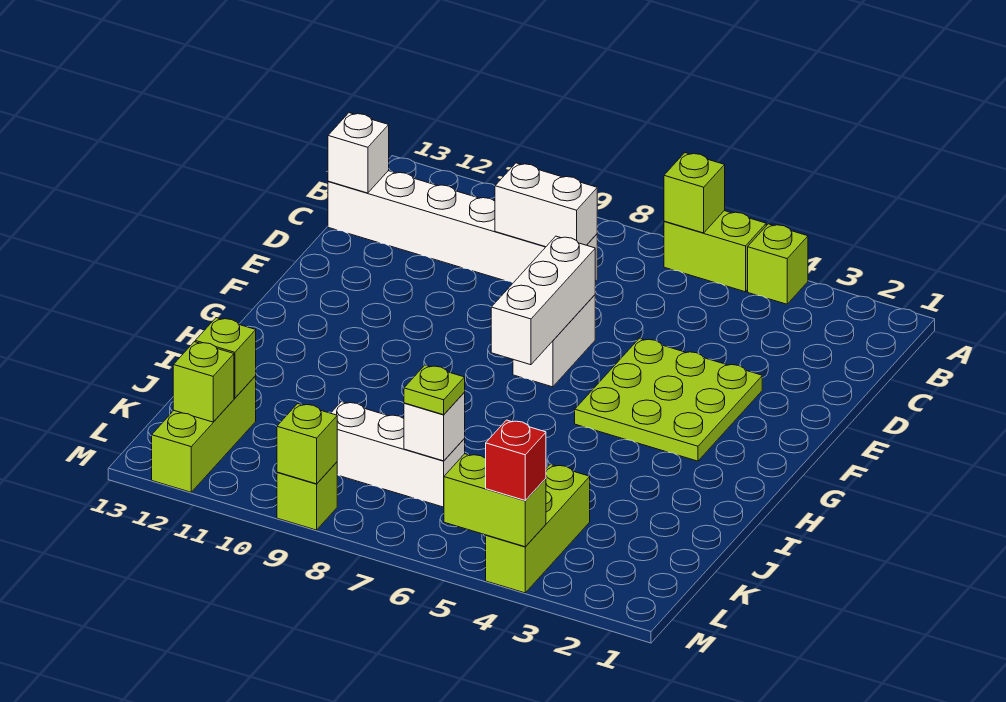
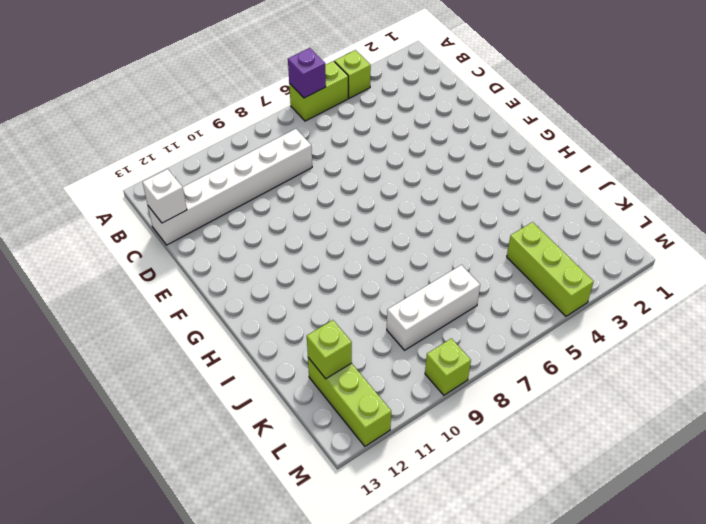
purple 1x1 brick [288,48,326,98] -> lime 1x1 brick [664,153,725,233]
none -> lime 3x3 plate [575,338,762,461]
none -> white 1x2 brick [513,295,595,387]
none -> white 1x2 brick [495,163,597,247]

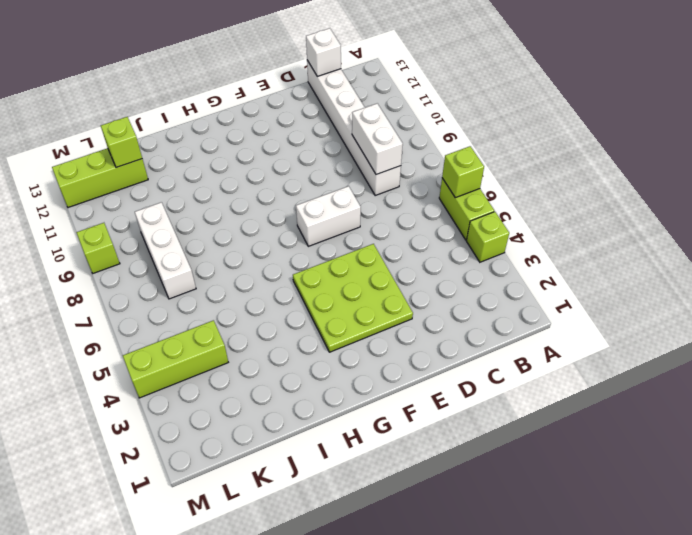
none -> white 1x3 brick [491,236,595,365]
none -> white 1x1 brick [404,393,465,461]
none -> lime 1x1 brick [173,342,234,422]

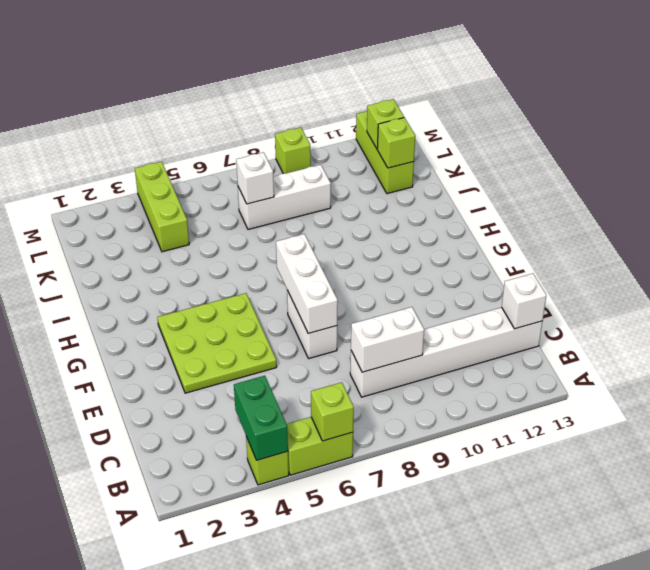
green 1x2 brick [234,376,288,460] -> none
none -> lime 1x2 brick [444,454,546,547]
none -> lime 1x1 brick [277,404,337,484]
none -> lime 1x1 plate [404,365,465,415]

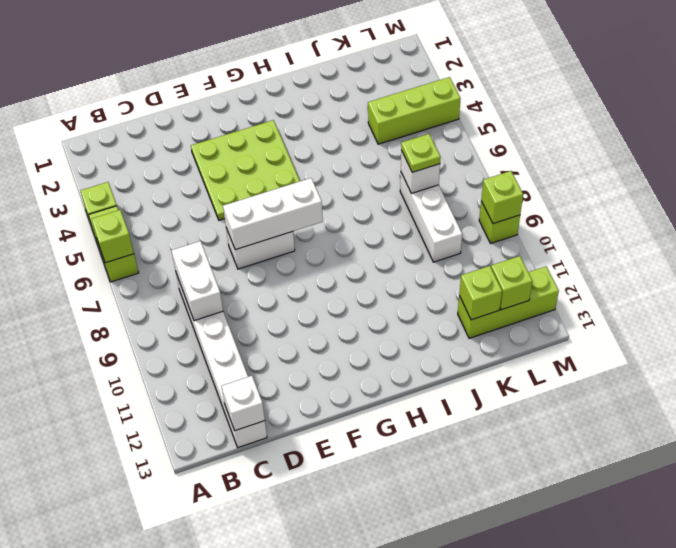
none -> lime 1x2 brick [444,454,546,547]
none -> red 1x1 brick [486,420,546,500]

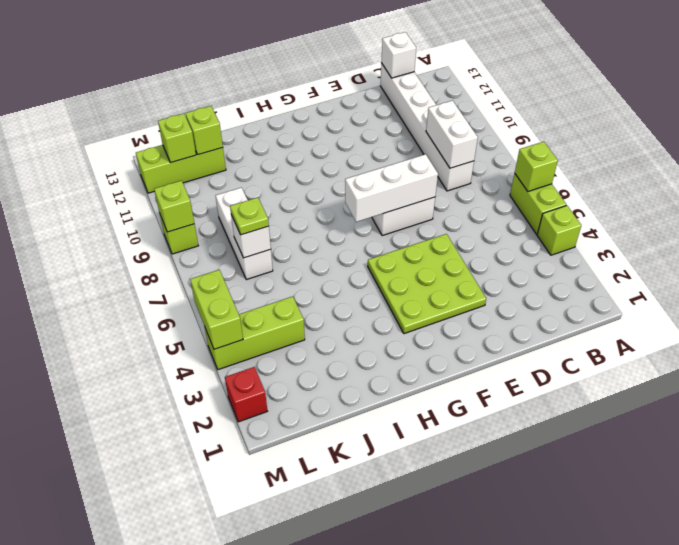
red 1x1 brick [225,367,267,422] -> red 1x1 brick moved to [486,420,546,500]

